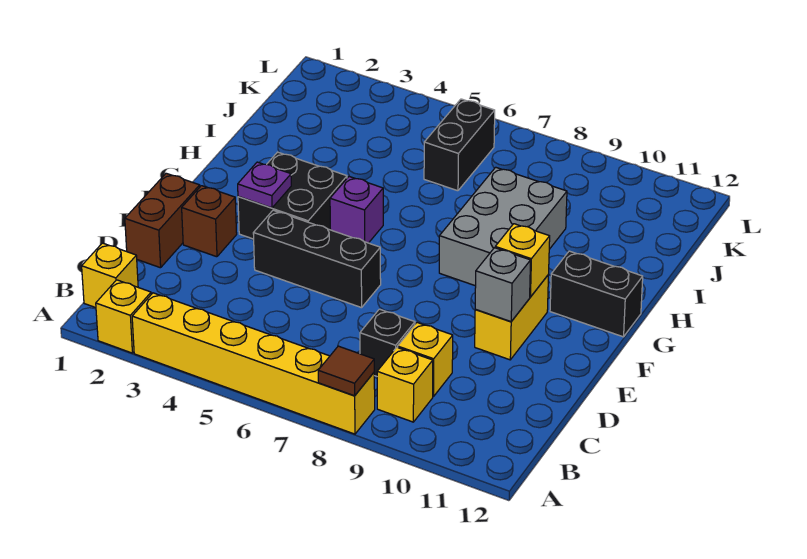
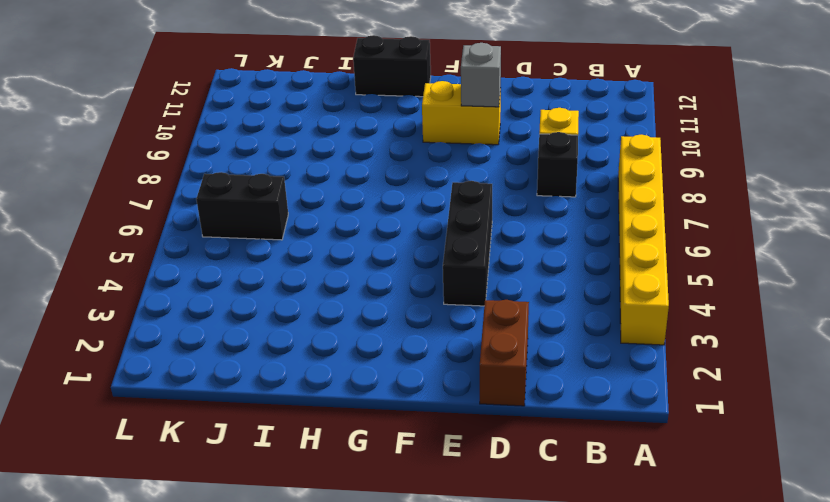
brown 1x2 brick [480,300,529,406] -> brown 1x2 brick turned to [125,173,200,268]
black 1x2 brick [353,35,431,97] -> black 1x2 brick turned to [550,251,643,337]
none -> yellow 1x1 brick [96,280,151,353]
none -> yellow 1x1 brick [82,243,138,308]
none -> yellow 1x1 brick [377,347,433,422]

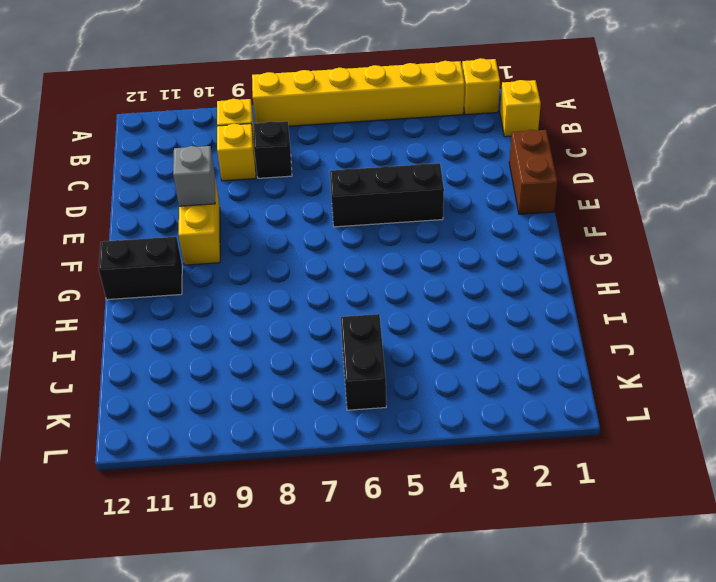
none -> brown 1x1 brick [182,186,237,257]
none -> black 2x2 brick [238,152,347,239]
none -> purple 1x1 brick [330,176,383,243]

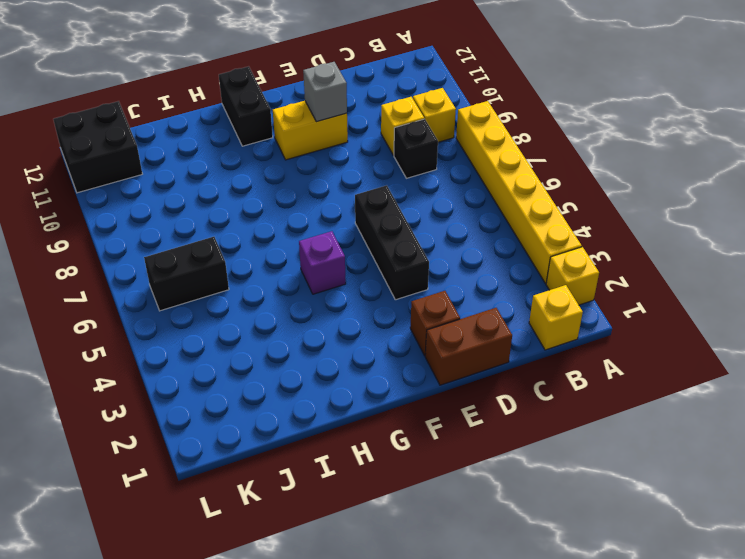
black 2x2 brick [53,101,142,193] -> black 2x2 brick moved to [238,152,347,239]
none -> grey 2x3 brick [439,167,567,286]
none -> brown 1x1 tile [318,346,374,396]
none -> purple 1x1 plate [238,162,291,208]

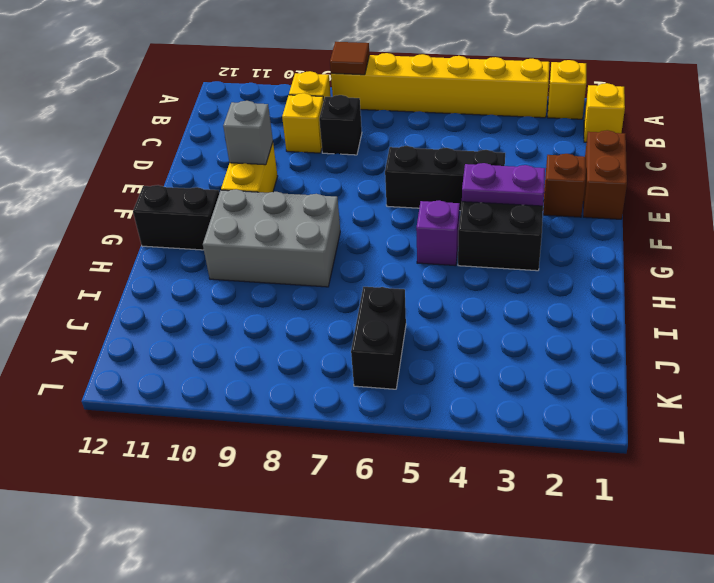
purple 1x2 plate [462,163,545,206] -> purple 1x1 plate [238,162,291,208]
grey 2x3 brick [203,189,340,287] -> grey 2x3 brick turned to [439,167,567,286]
none -> yellow 1x1 brick [495,224,550,297]

